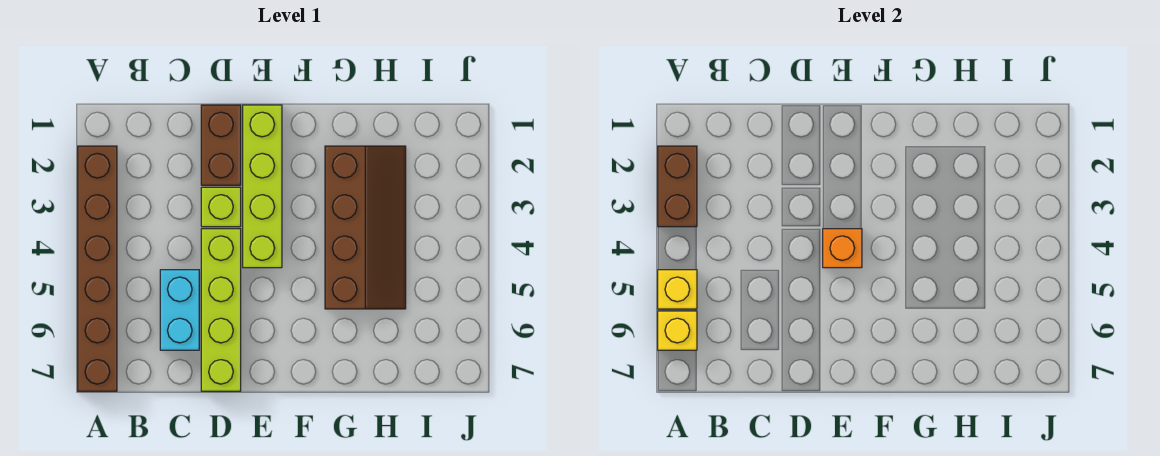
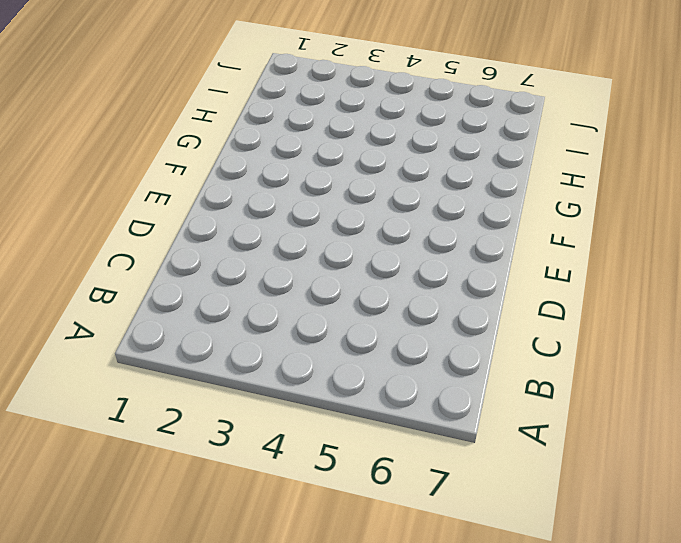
none -> brown 1x6 brick [78,146,117,391]
none -> cyan 1x2 brick [160,270,199,350]

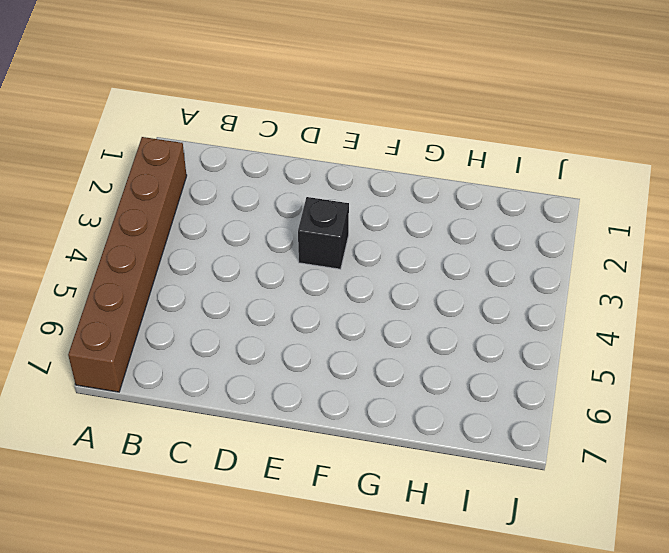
black 1x1 brick [298,197,349,269] -> lime 1x4 brick [243,105,282,268]
none -> cyan 1x2 brick [160,270,199,350]
none -> brown 1x2 brick [201,105,241,185]

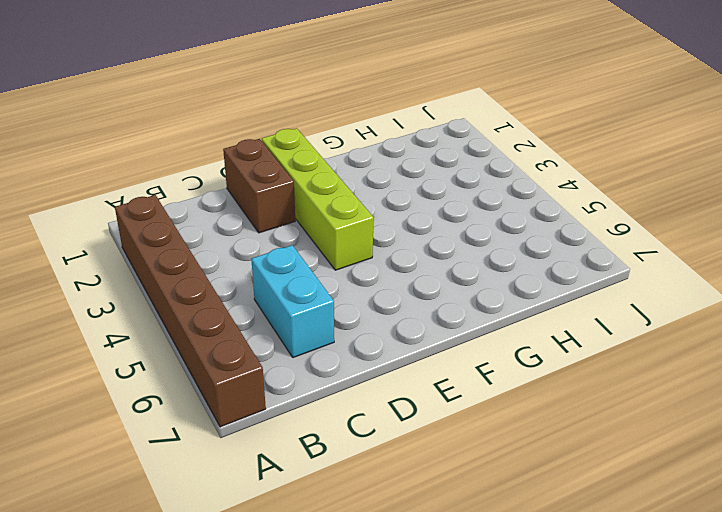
none -> lime 1x1 brick [201,187,241,227]
none -> lime 1x4 brick [201,229,241,391]

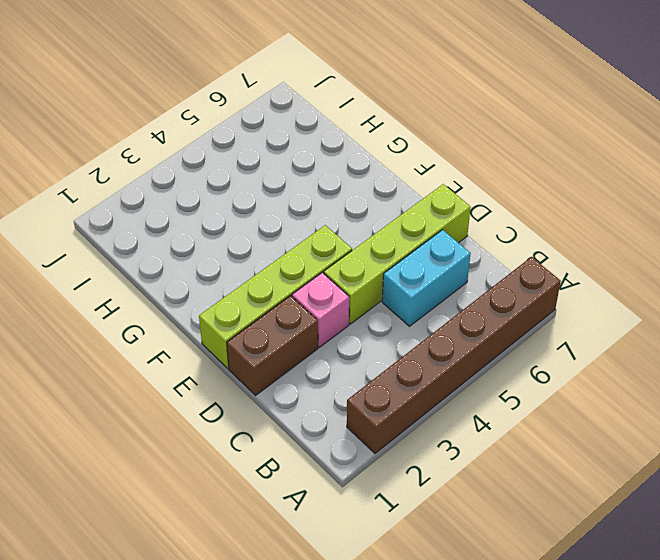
pink 1x1 brick [292,273,349,347] -> lime 1x1 brick [201,187,241,227]
none -> brown 2x4 slope [325,146,406,309]
none -> brown 1x2 brick [658,146,697,227]

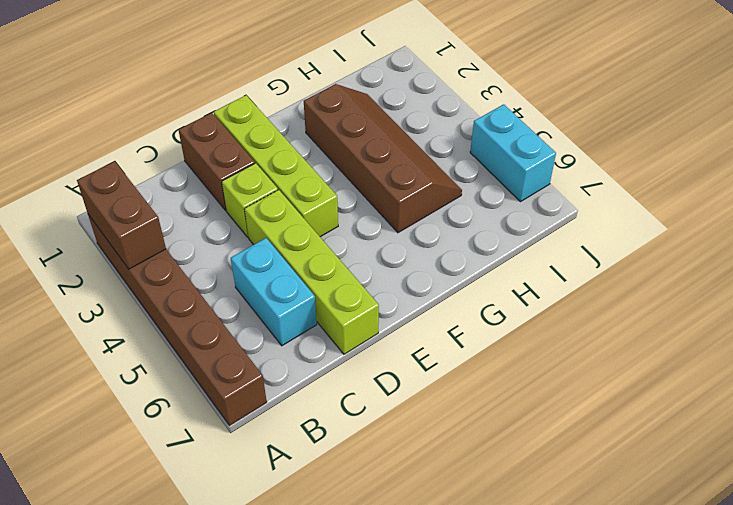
cyan 1x2 brick [470,104,556,202] -> none
none -> yellow 1x1 brick [658,270,697,309]
none -> yellow 1x1 brick [658,311,697,350]

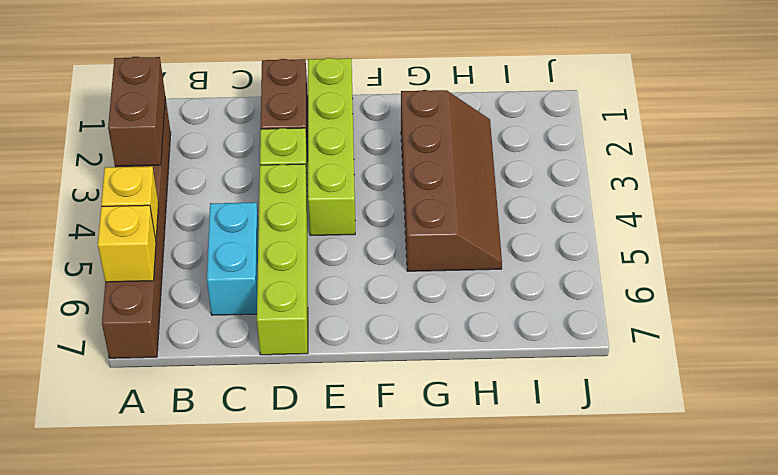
none -> orange 1x1 brick [823,229,862,268]

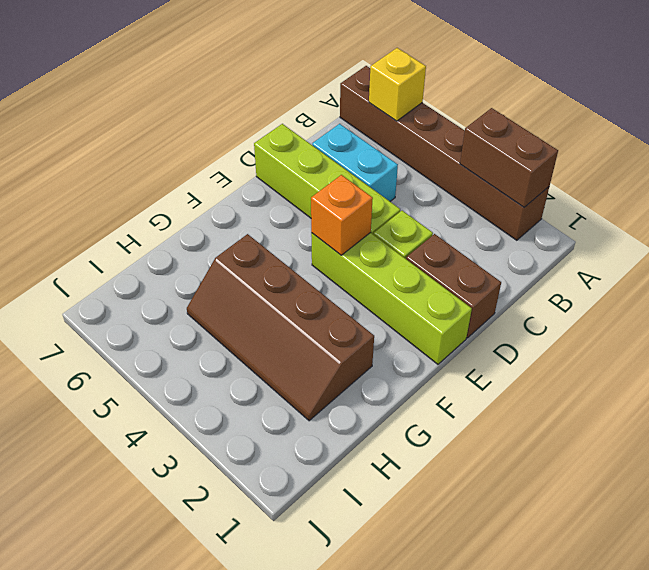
none -> yellow 1x1 brick [658,270,697,309]

